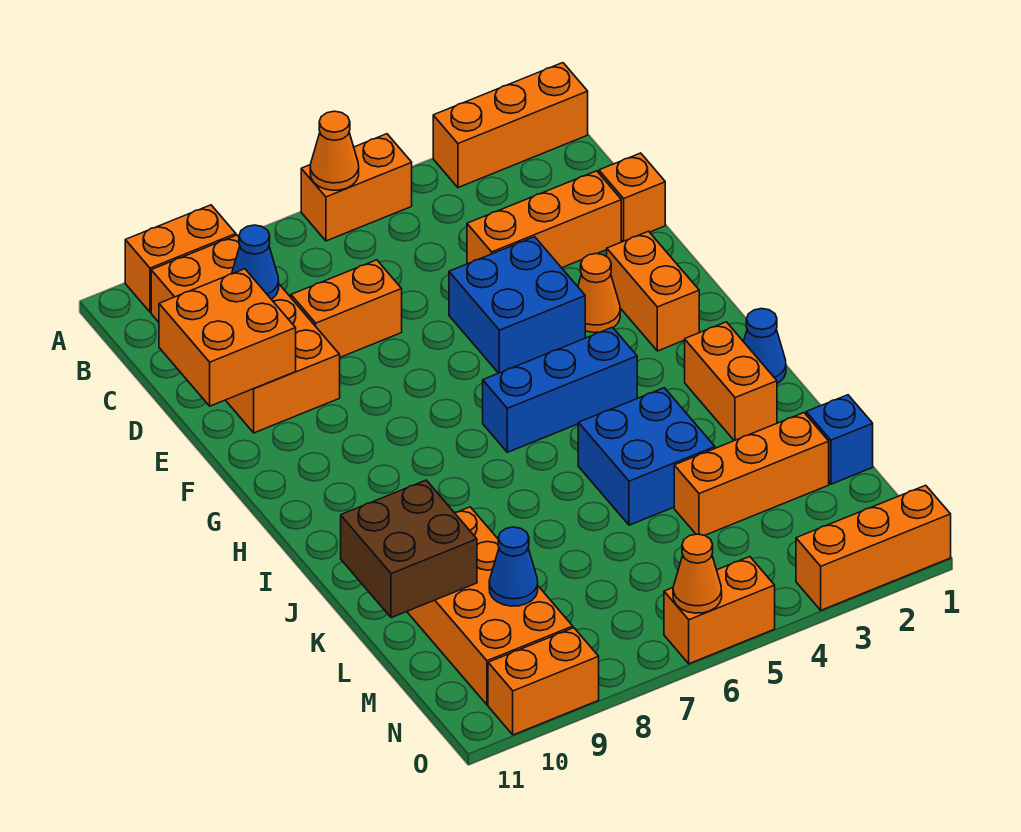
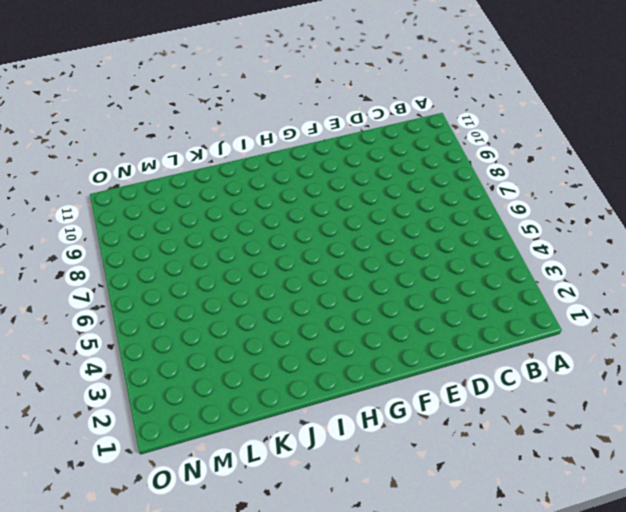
none -> orange 1x3 brick [433,63,588,188]
none -> orange 1x2 brick [301,134,412,241]
none -> orange 1x2 brick [125,205,236,312]

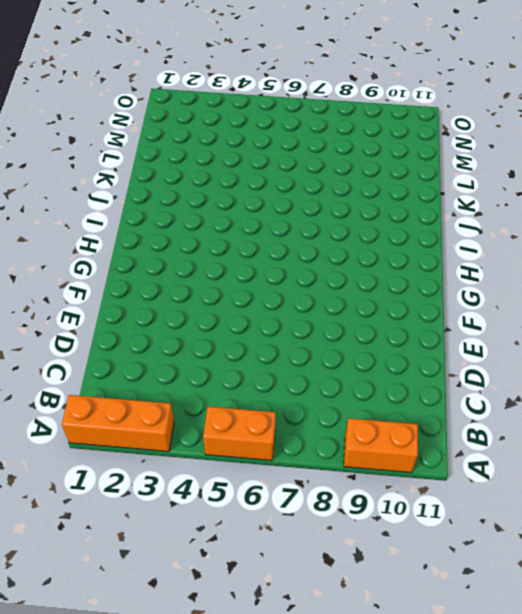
none -> orange 2x4 brick [151,235,340,433]
none -> orange 1x1 brick [599,153,665,242]
none -> orange 1x3 brick [467,171,621,268]

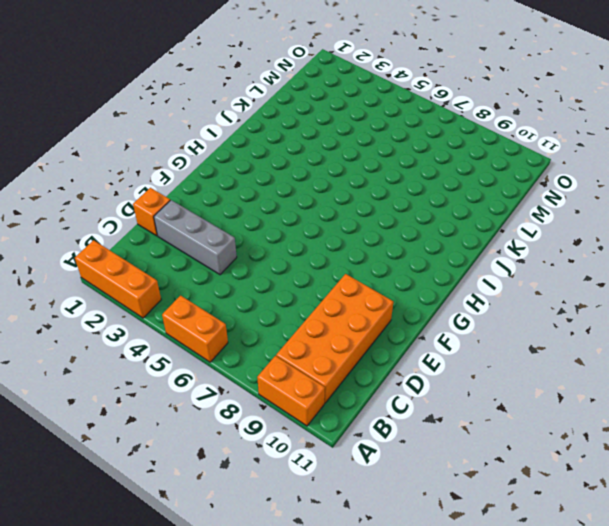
grey 1x3 brick [154,200,237,275] -> orange 1x3 brick [467,171,621,268]
none -> orange 1x2 brick [291,260,402,357]
none -> blue 2x2 brick [449,237,585,373]
none -> orange 1x2 brick [607,231,699,351]

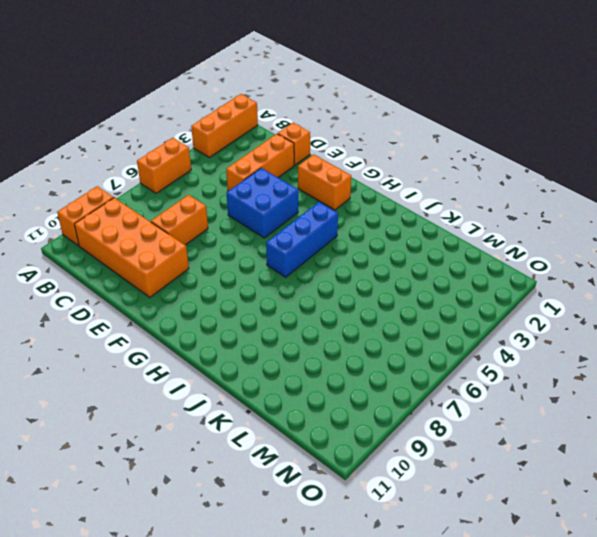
none -> orange 1x1 cone [578,254,620,333]
none -> blue 1x1 cone [744,309,786,383]
none -> orange 1x2 brick [685,322,777,441]

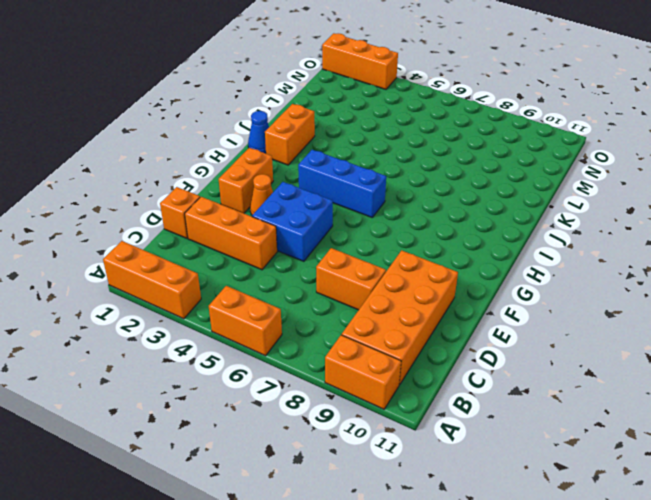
none -> blue 2x2 brick [578,388,715,525]
none -> orange 2x4 brick [407,507,573,705]
none -> blue 1x1 brick [806,395,873,484]

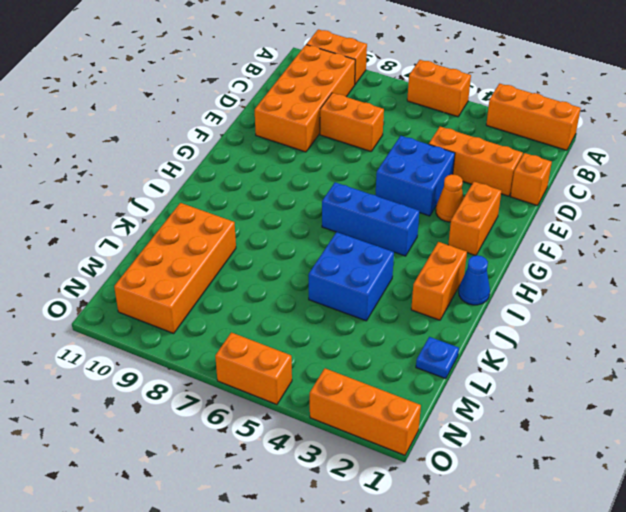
blue 1x1 plate [416,337,459,379] -> blue 1x1 brick [806,395,873,484]
none -> orange 1x3 brick [674,413,829,535]
none -> orange 1x2 brick [488,628,599,735]
none -> orange 1x1 cone [310,111,359,190]

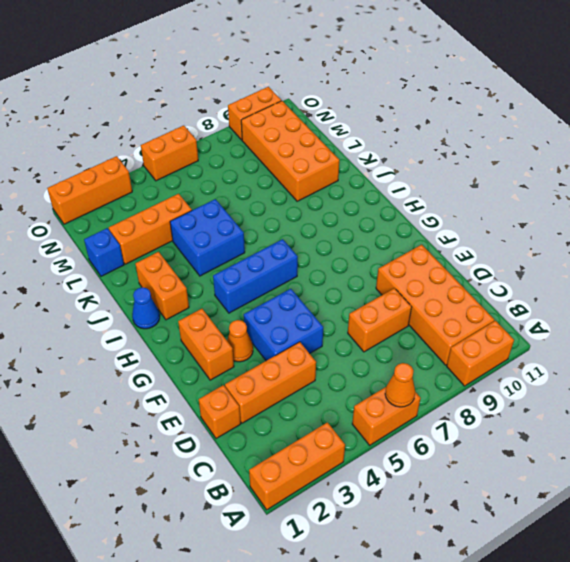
none -> blue 1x1 cone [232,225,279,299]
none -> orange 2x2 brick [159,269,296,406]
none -> brown 2x2 brick [341,480,477,618]

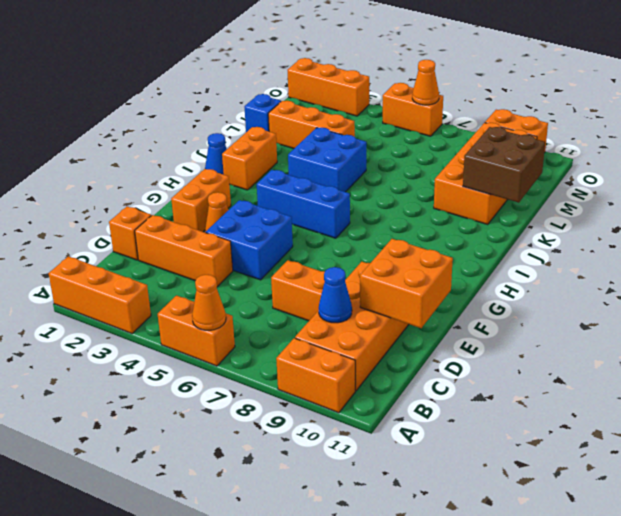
none -> blue 1x1 cone [489,527,538,606]

